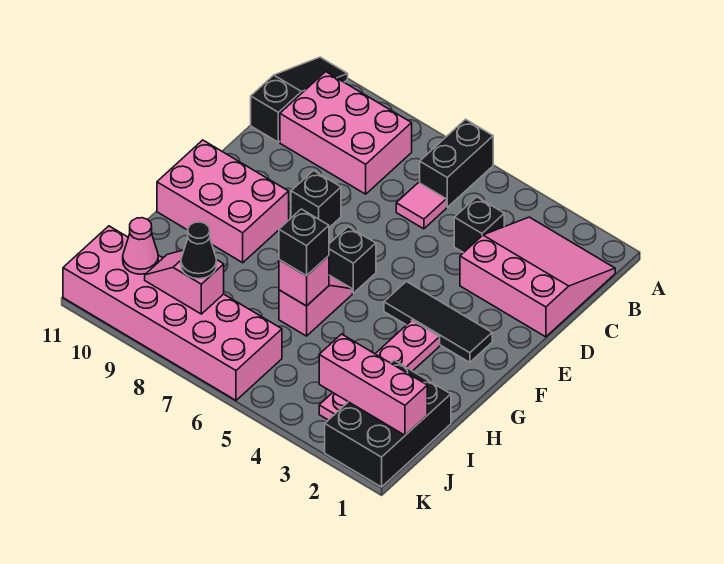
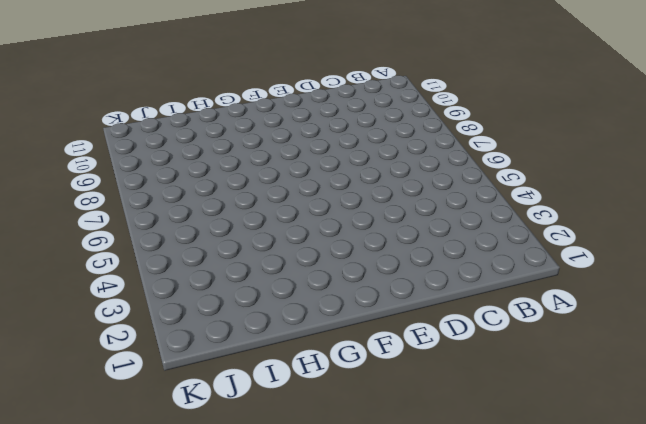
none -> black 1x2 brick [420,119,493,207]
none -> black 1x3 slope [251,57,348,142]
none -> pink 3x3 slope [460,217,615,337]

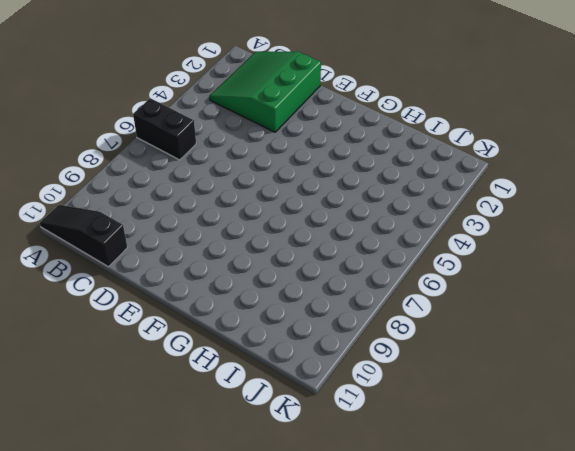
green 3x3 slope [209,52,321,132] -> pink 3x3 slope [460,217,615,337]
none -> pink 2x3 brick [280,72,412,194]
none -> black 1x1 brick [454,197,504,253]
none -> pink 1x1 tile [396,183,446,229]

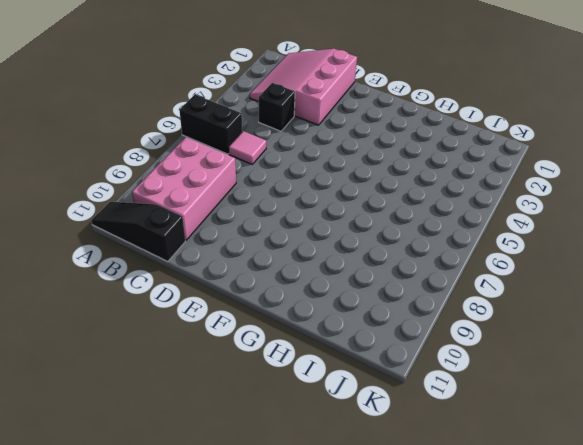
none -> black 1x1 brick [291,171,341,228]
none -> black 1x3 tile [384,281,492,362]
none -> black 1x1 brick [329,227,376,293]

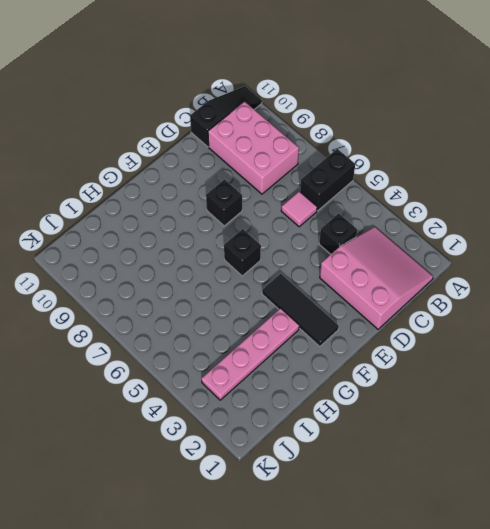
none -> pink 2x3 brick [157,140,289,263]
none -> pink 1x2 slope [279,275,352,336]
none -> black 2x3 brick [325,360,451,487]

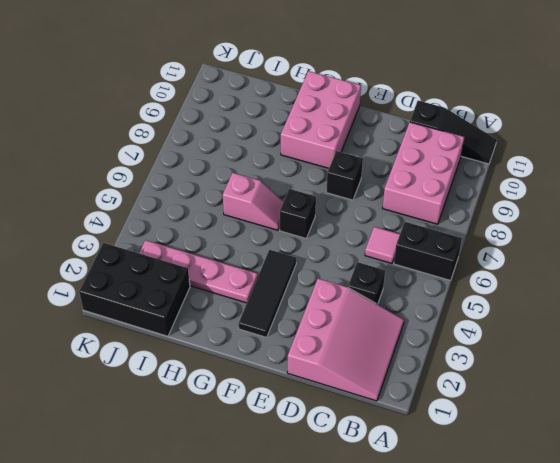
none -> pink 2x6 brick [63,226,282,400]
none -> pink 1x1 brick [279,256,329,306]
none -> pink 1x3 brick [319,334,427,435]

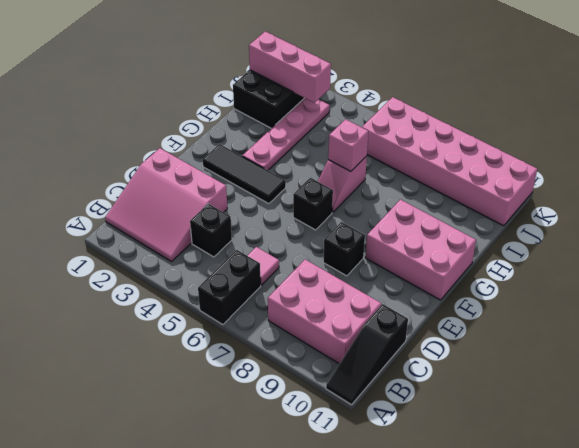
none -> pink 1x2 slope [145,250,224,314]
none -> pink 1x1 cone [123,218,158,274]
none -> black 1x1 brick [279,209,329,276]

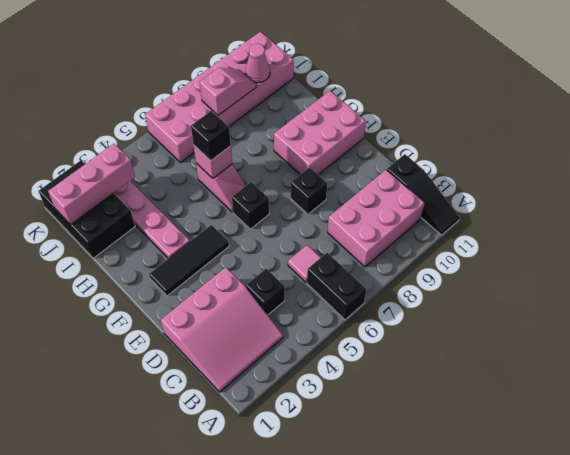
none -> black 1x1 cone [181,222,217,279]

